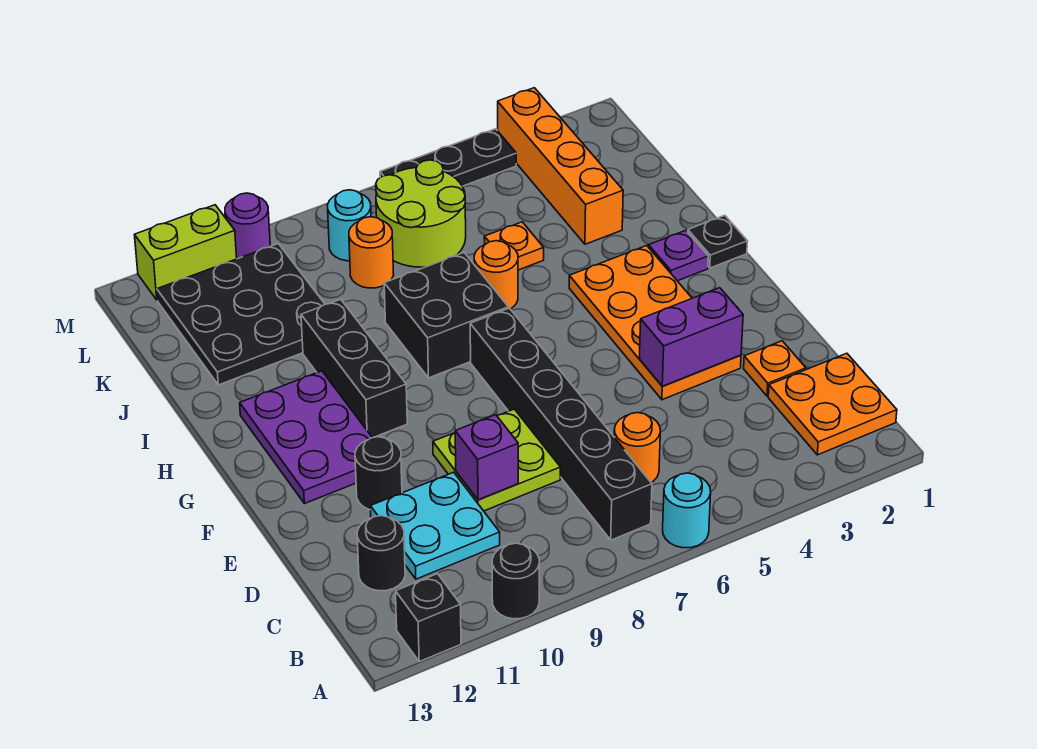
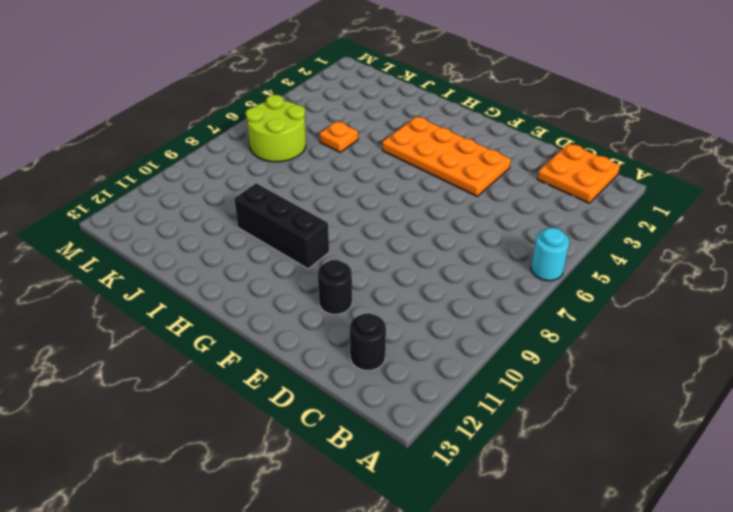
none -> black 1x1 round brick [492,543,539,619]
none -> black 1x1 brick [396,574,461,662]
none -> black 1x6 brick [470,308,652,540]

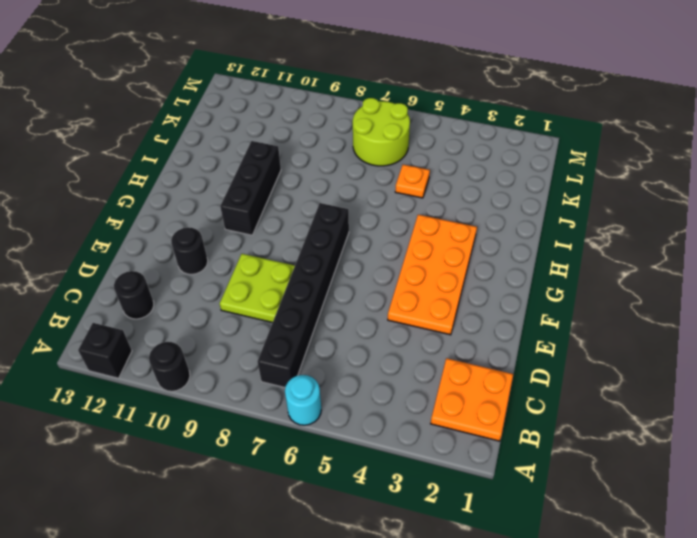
none -> orange 1x1 round brick [614,413,660,482]
none -> cyan 2x2 plate [370,472,500,579]
none -> orange 1x1 plate [744,341,806,396]

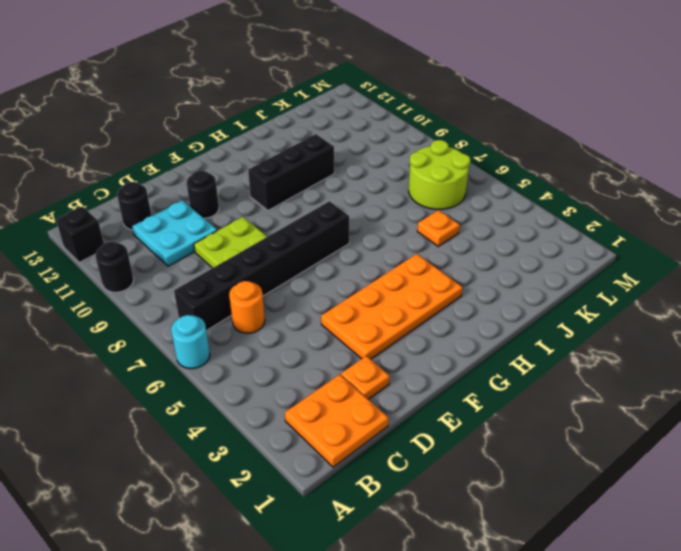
none -> purple 2x3 plate [240,371,372,504]
none -> black 1x1 plate [688,215,747,268]
none -> purple 1x1 plate [649,230,708,281]

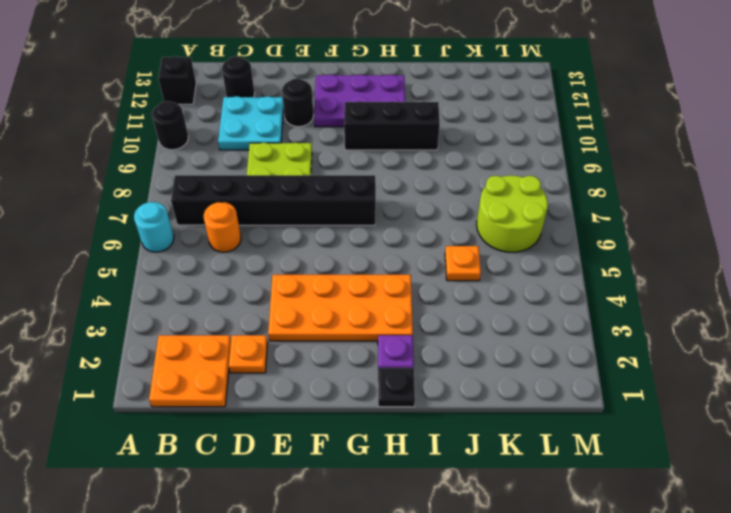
none -> black 2x2 brick [384,253,508,378]
none -> orange 1x1 round brick [474,241,518,309]
none -> orange 1x4 brick [498,88,623,244]

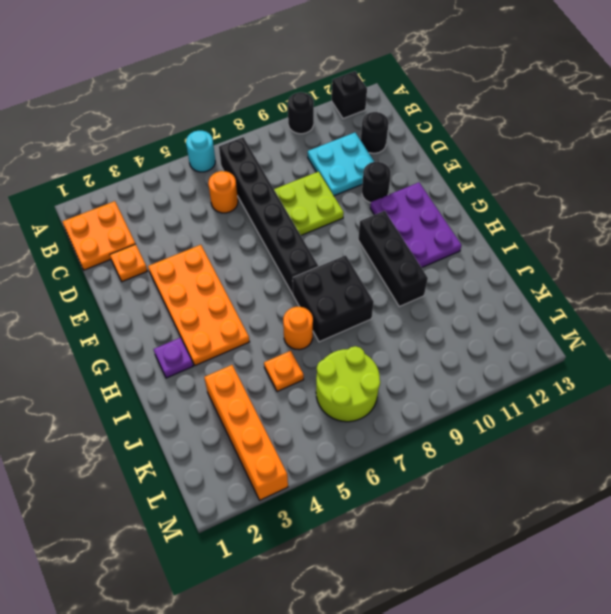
none -> black 1x1 plate [688,215,747,268]
none -> black 3x3 plate [157,244,325,385]
none -> orange 1x1 round brick [349,217,394,288]

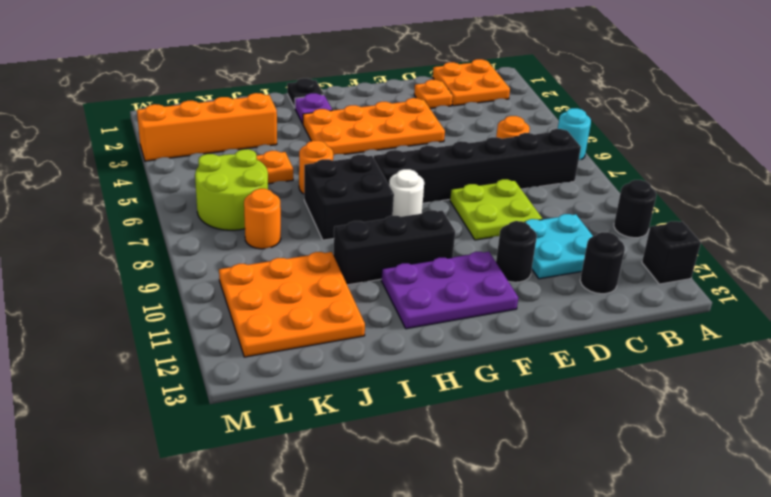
white 1x1 round brick [389,169,424,217] -> none
orange 3x3 plate [219,252,365,357] -> black 3x3 plate [157,244,325,385]
none -> cyan 1x1 round brick [328,190,371,261]
none -> black 1x3 plate [380,129,516,186]
none -> purple 1x1 round brick [225,193,270,259]

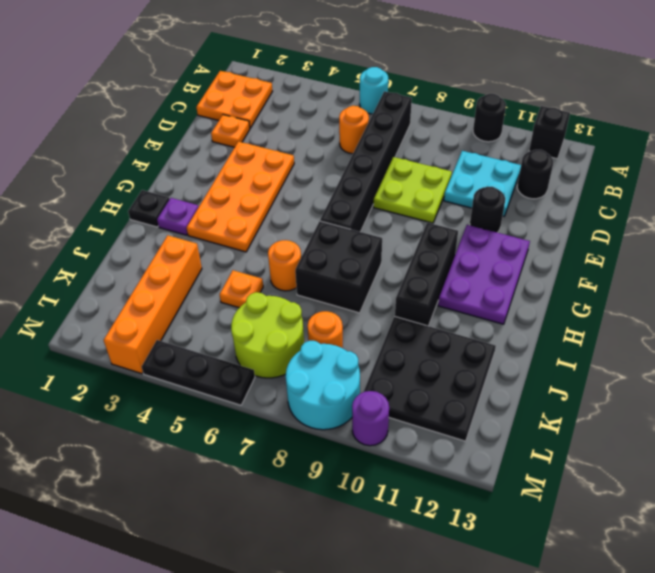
cyan 2x2 round brick [286,341,360,430] -> cyan 1x1 round brick [328,190,371,261]
none -> lime 1x2 brick [135,205,237,300]
none -> purple 1x1 brick [455,415,518,500]
none -> purple 1x2 brick [639,288,743,386]

